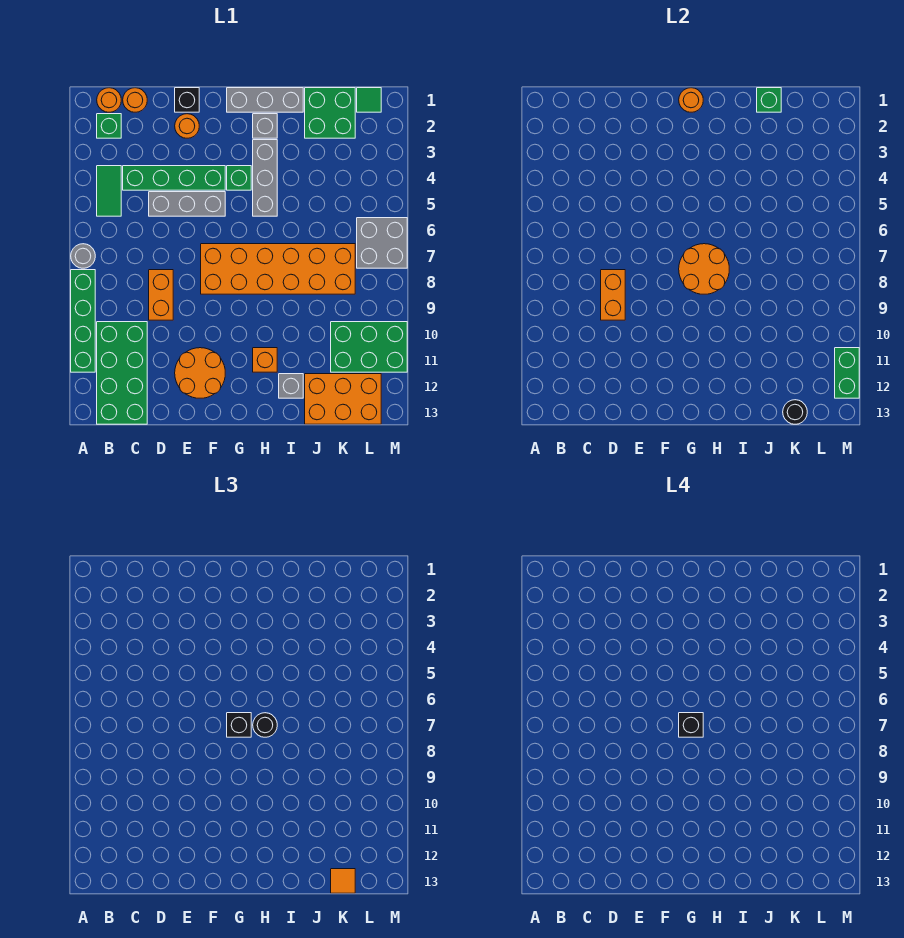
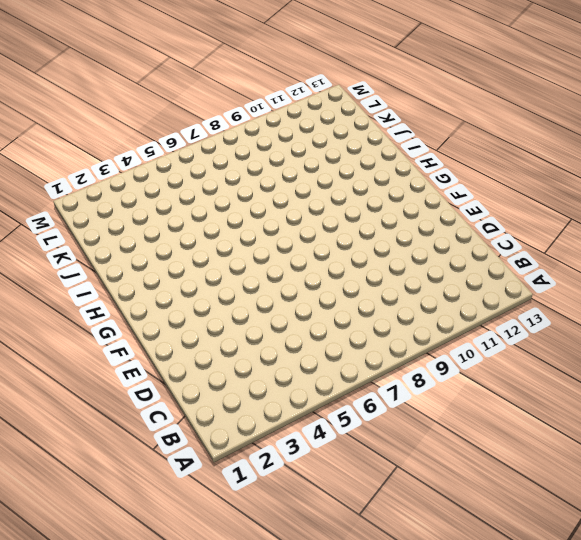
none -> grey 1x1 round brick [71,244,95,268]
none -> green 1x4 brick [71,270,95,372]
none -> orange 1x1 round brick [97,88,121,112]
none -> green 1x1 brick [97,114,121,138]

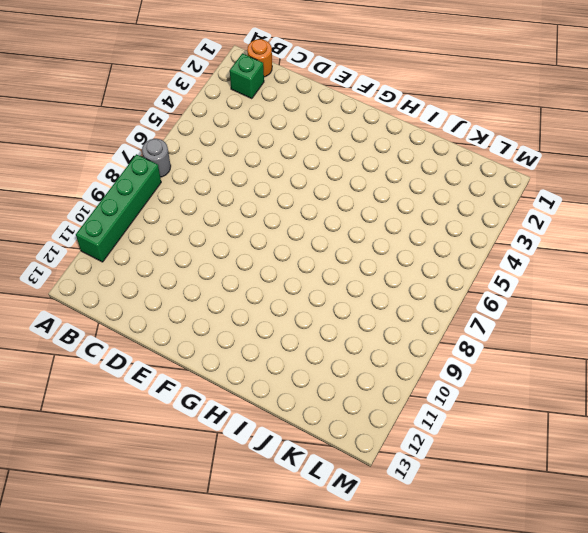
none -> green 1x2 tile [97,166,121,216]
none -> green 2x4 brick [97,322,147,424]
none -> orange 1x1 round brick [123,88,147,112]
none -> green 1x4 brick [123,166,225,190]

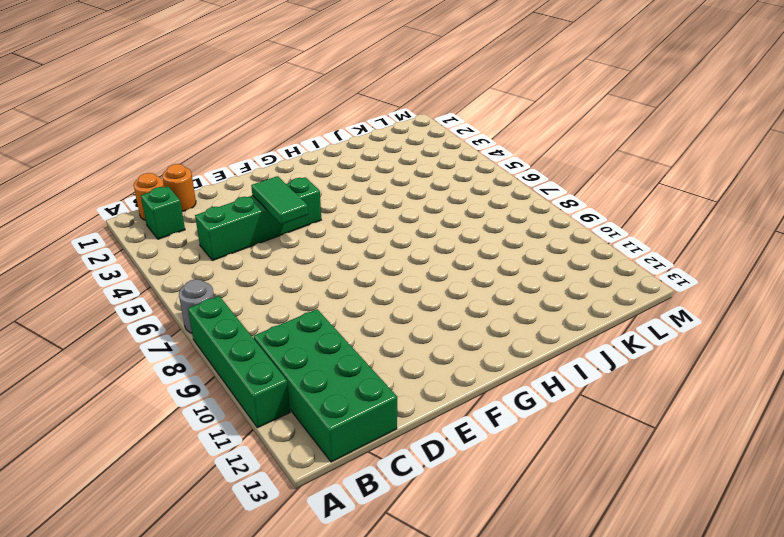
green 1x2 tile [251,176,308,224] -> green 1x2 tile moved to [97,166,121,216]
none -> grey 1x3 brick [149,192,225,216]
none -> orange 1x2 brick [149,270,173,320]
none -> black 1x1 brick [175,88,199,112]
none -> orange 1x1 round brick [175,114,199,138]

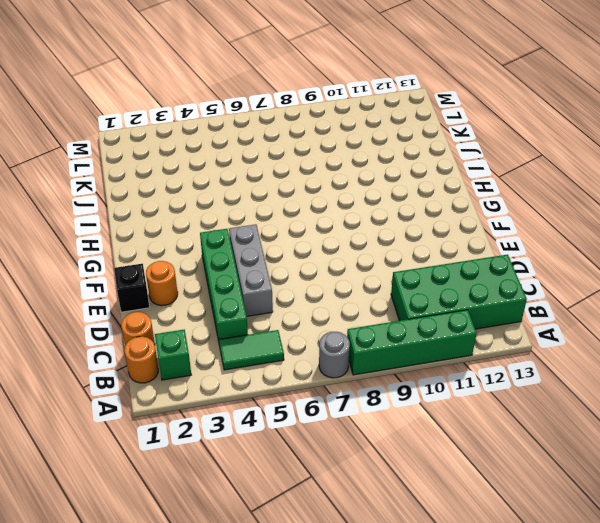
none -> orange 1x2 brick [149,270,173,320]
none -> orange 2x2 round brick [175,348,225,398]
none -> orange 2x6 brick [201,244,355,294]
none -> grey 1x3 brick [227,88,303,112]

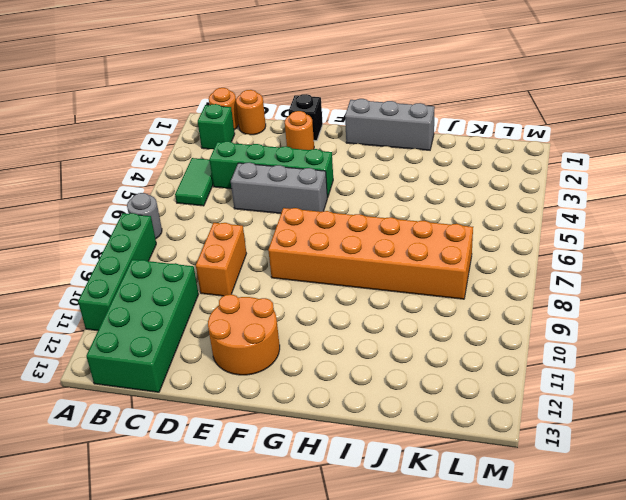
none -> green 1x1 brick [227,166,251,190]
none -> grey 1x1 brick [253,114,277,138]
none -> grey 1x3 brick [253,140,277,216]
none -> orange 1x1 brick [253,348,277,372]

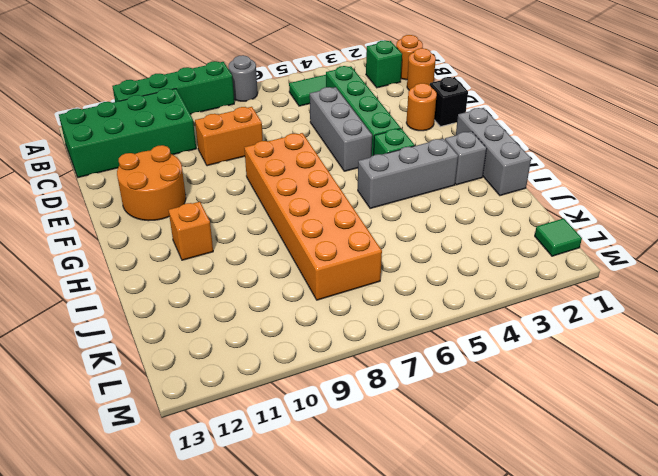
none -> grey 1x1 brick [279,374,303,398]
none -> green 2x2 brick [305,88,355,138]
none -> orange 2x3 brick [305,374,381,424]
none -> green 2x3 brick [331,322,407,372]

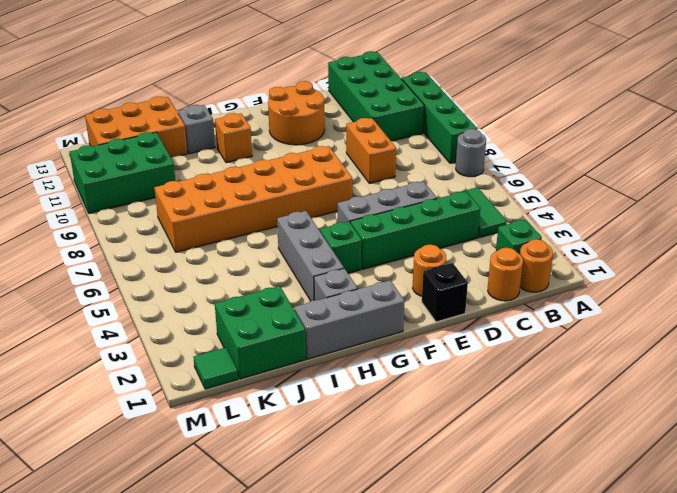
none -> grey 2x2 brick [357,218,407,268]
none -> orange 1x2 brick [601,270,625,320]
none -> orange 1x1 round brick [679,88,703,112]
none -> orange 2x2 round brick [679,244,729,294]

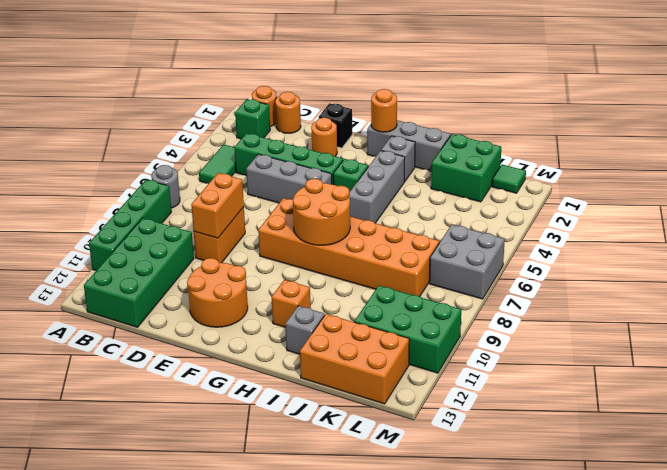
none -> green 1x1 brick [757,88,781,112]
none -> black 1x1 round brick [783,400,807,424]
none -> green 1x2 brick [835,348,859,398]
none -> black 1x1 brick [227,713,251,737]

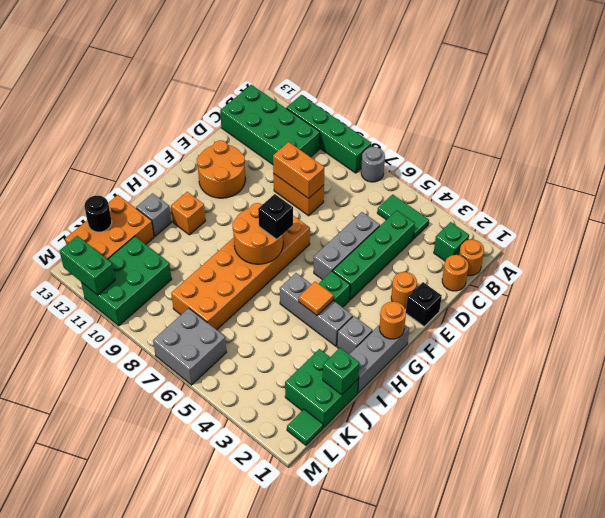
orange 1x1 tile [299,281,334,315] -> orange 1x1 tile moved to [331,869,355,893]
none -> black 1x1 round brick [253,713,277,737]
none -> black 1x1 brick [679,713,703,737]

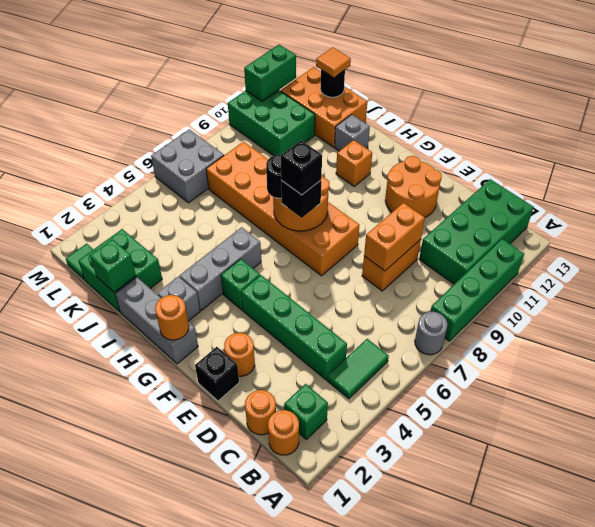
none -> grey 1x3 brick [149,192,225,216]

